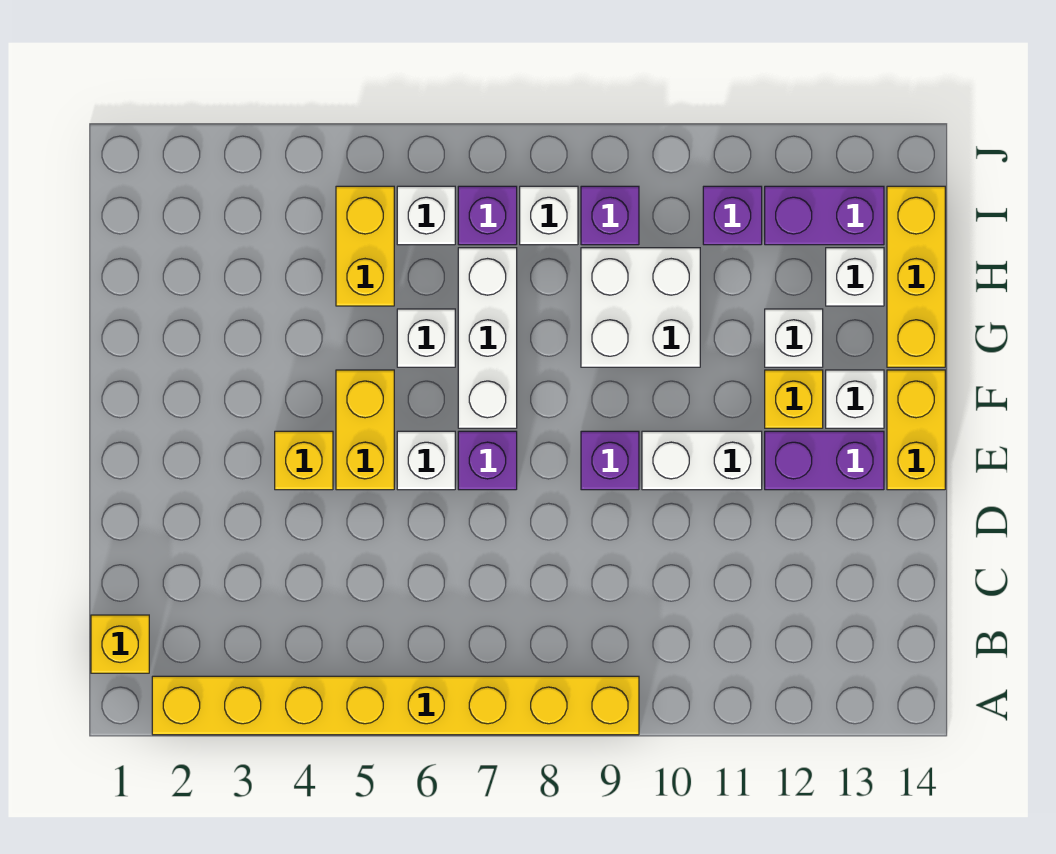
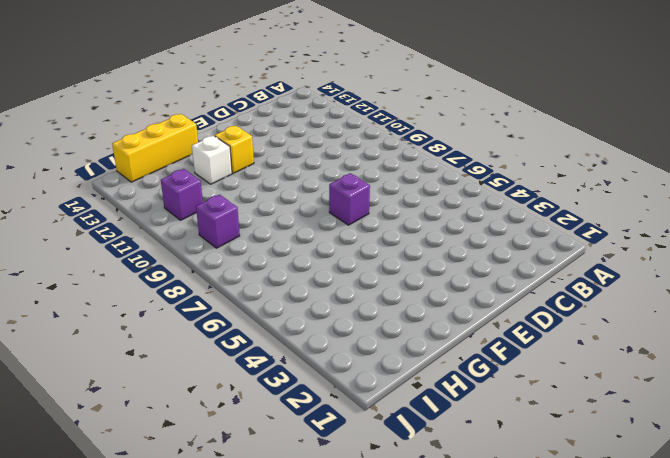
none -> yellow 1x8 brick [152,676,639,735]
none -> yellow 1x1 brick [91,615,149,673]
none -> yellow 1x1 brick [275,431,333,490]

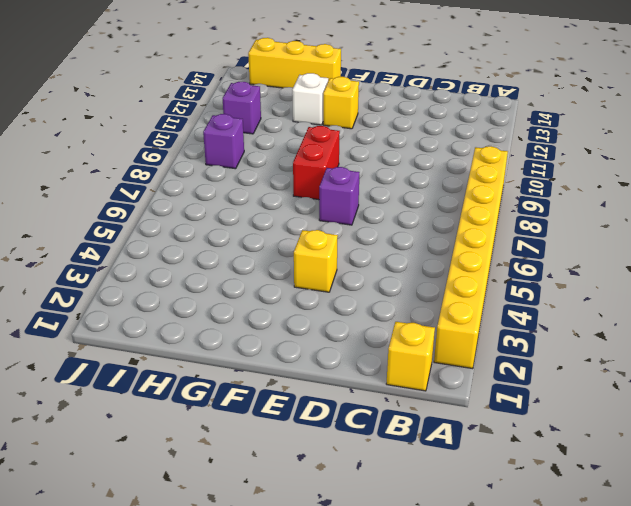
red 1x2 brick [293,126,340,200] -> none
none -> yellow 1x2 brick [336,370,394,490]
none -> white 1x1 brick [397,431,455,490]
none -> purple 1x1 brick [581,431,639,490]

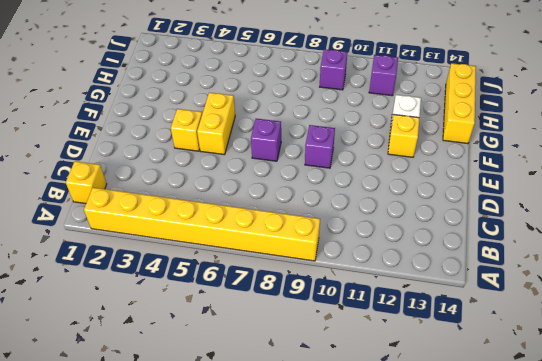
none -> white 1x1 brick [397,431,455,490]
none -> white 1x2 brick [642,431,762,490]
none -> purple 1x2 brick [765,431,884,490]

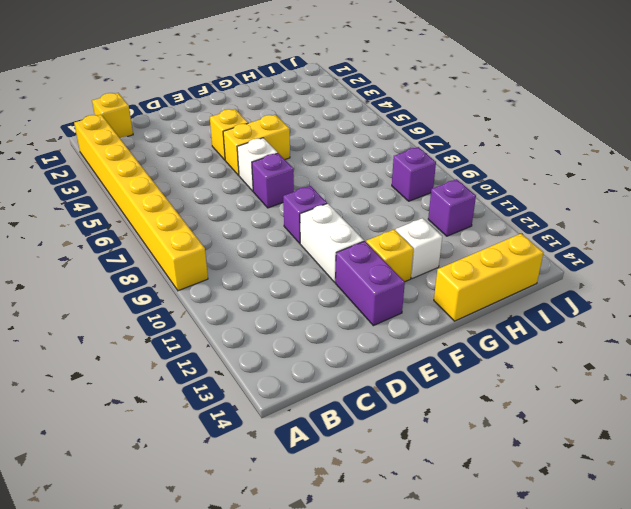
none -> yellow 1x2 brick [887,370,945,490]
none -> white 1x3 brick [458,248,517,428]
none -> white 1x1 brick [826,370,884,428]

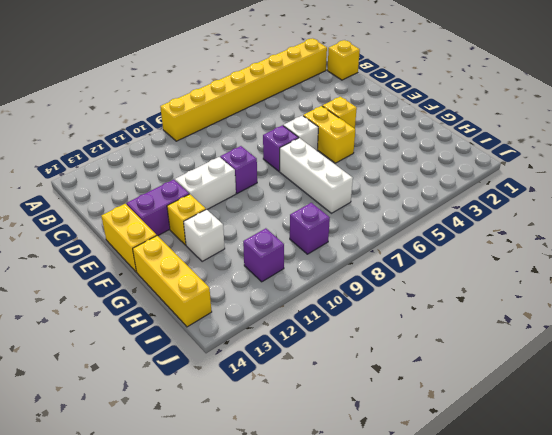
none -> white 1x1 brick [826,370,884,428]
none -> white 1x1 brick [397,309,455,367]
none -> white 2x2 brick [581,248,700,367]

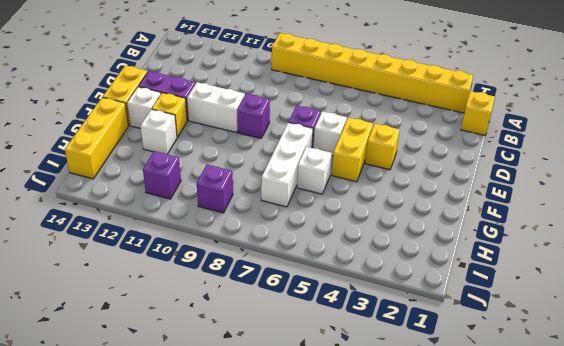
none -> white 2x2 brick [581,248,700,367]
none -> yellow 1x2 brick [336,186,394,306]
none -> white 1x1 brick [826,248,884,306]

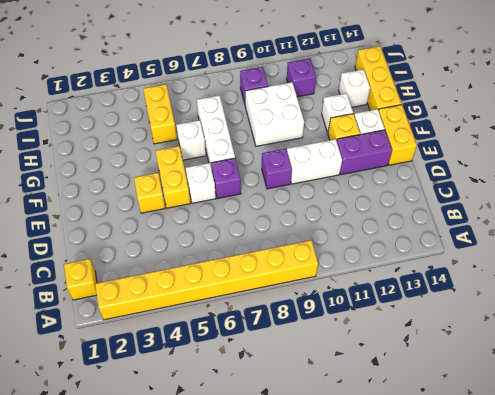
none -> white 1x1 brick [397,186,455,245]
none -> purple 1x1 brick [458,186,517,245]
none -> white 1x1 brick [520,186,578,245]

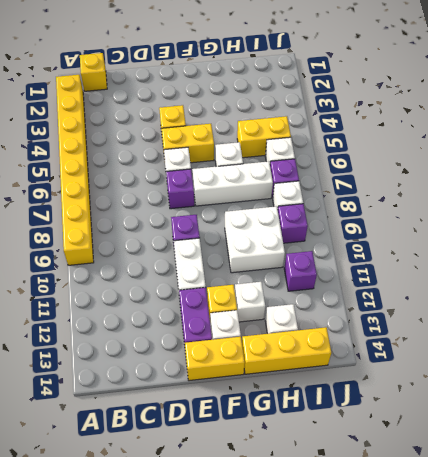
none -> purple 1x2 brick [765,186,884,245]

